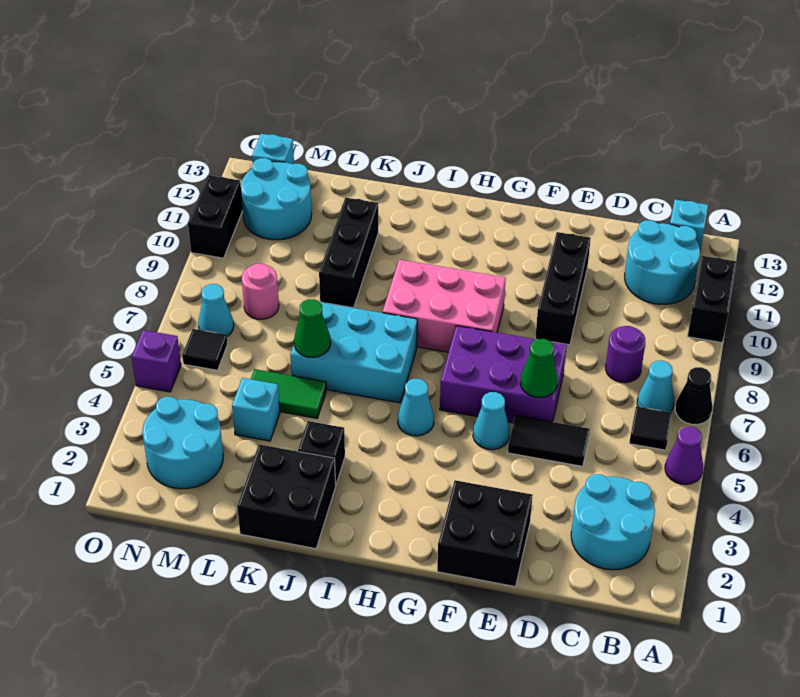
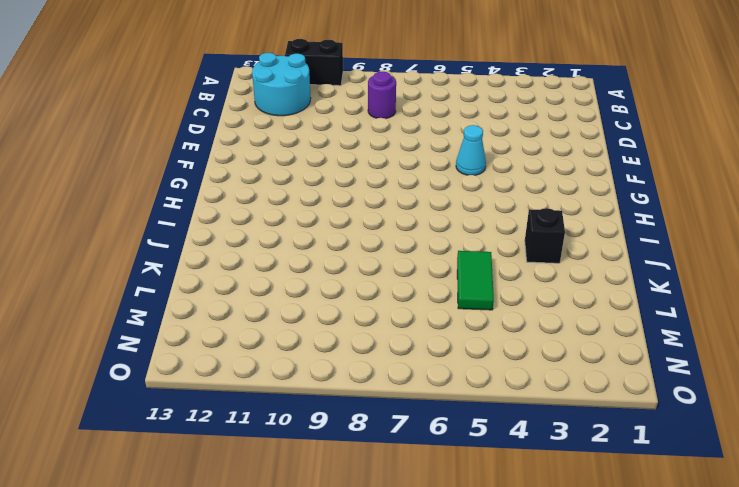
none -> purple 1x1 cone [665,426,703,485]
none -> black 1x1 cone [675,367,712,425]
none -> cyan 2x2 round brick [571,474,655,570]
none -> black 1x1 tile [629,406,672,450]

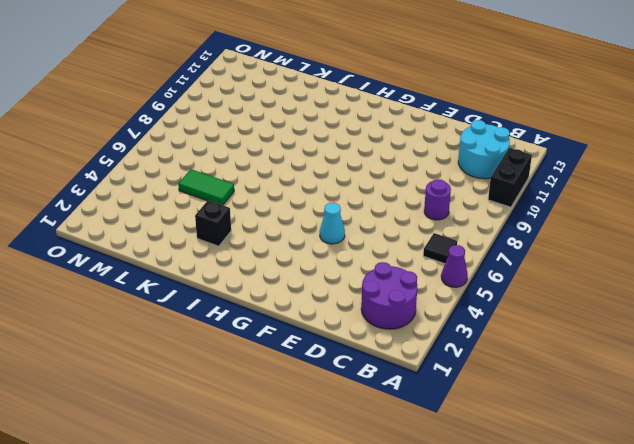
purple 2x2 round brick [361,262,417,329] -> cyan 2x2 round brick [571,474,655,570]
none -> black 1x1 cone [675,367,712,425]
none -> cyan 1x1 cone [637,361,674,412]
none -> cyan 1x1 brick [670,200,708,251]
none -> black 1x2 tile [508,416,590,466]

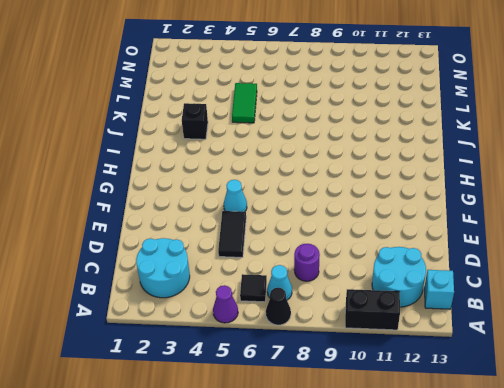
none -> black 2x2 brick [437,480,533,587]
none -> purple 2x3 brick [440,326,567,423]
none -> black 1x3 brick [535,232,591,345]
none -> pink 2x3 brick [383,260,506,352]

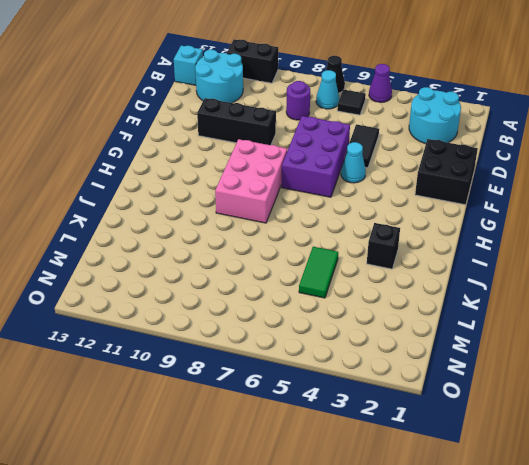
none -> cyan 1x1 cone [398,379,434,436]
none -> cyan 2x3 brick [290,302,417,403]
none -> black 2x2 brick [237,444,336,549]
none -> black 1x3 brick [319,198,379,308]

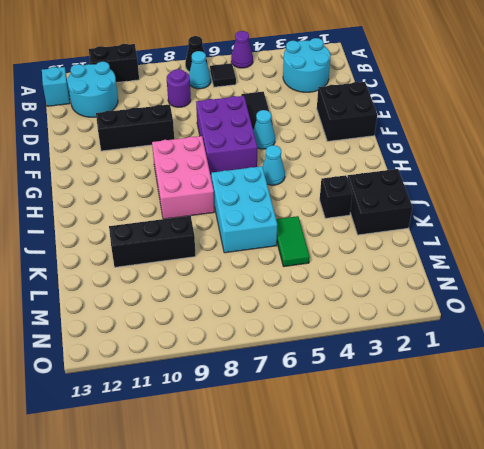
none -> cyan 1x1 brick [232,378,280,441]
none -> cyan 2x2 round brick [143,397,223,489]
none -> pink 1x1 round brick [242,264,279,319]
none -> cyan 2x2 round brick [241,158,312,240]

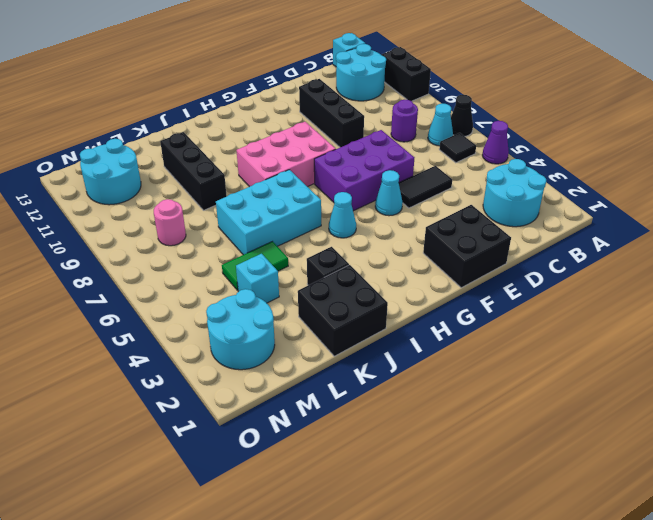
none -> black 1x1 tile [182,329,228,370]
none -> cyan 1x1 cone [198,284,234,336]
none -> cyan 1x1 brick [252,134,294,164]
none -> purple 1x1 brick [132,330,181,392]

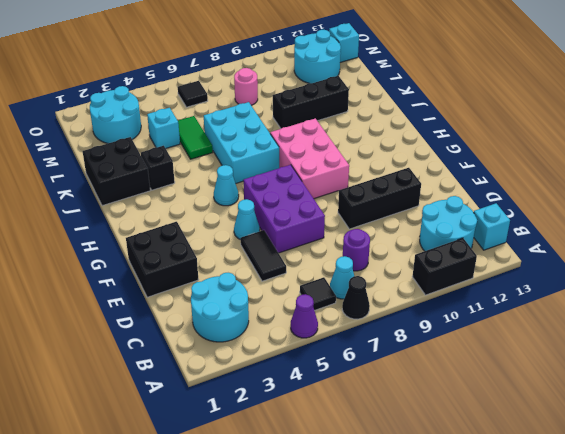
none -> cyan 1x1 cone [198,284,234,336]
none -> purple 1x1 brick [132,330,181,392]
none -> black 1x2 brick [188,175,243,258]
none -> green 1x1 cone [520,339,558,397]

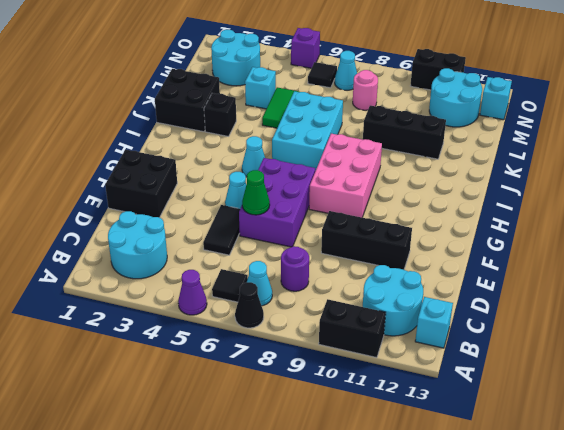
none -> green 1x1 cone [294,299,331,357]

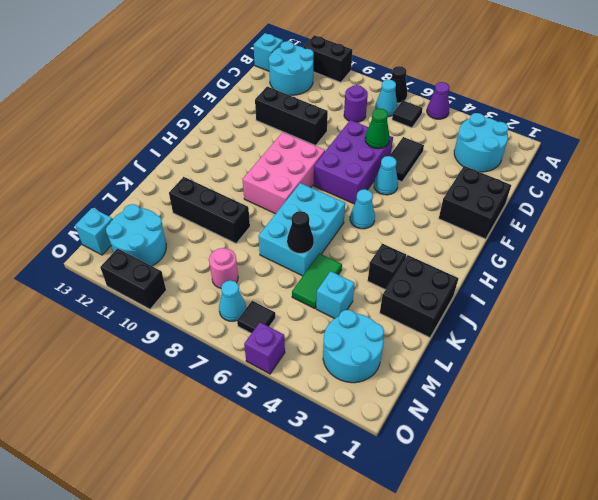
black 1x1 cone [287,211,314,253] -> green 1x1 cone [294,299,331,357]

